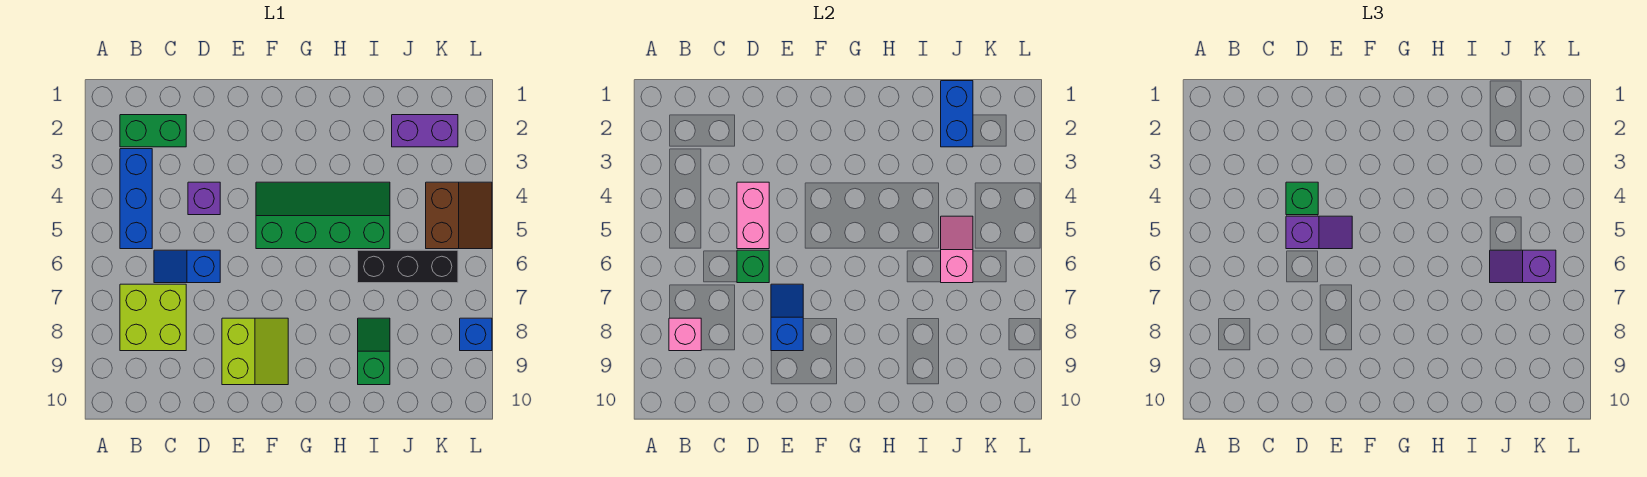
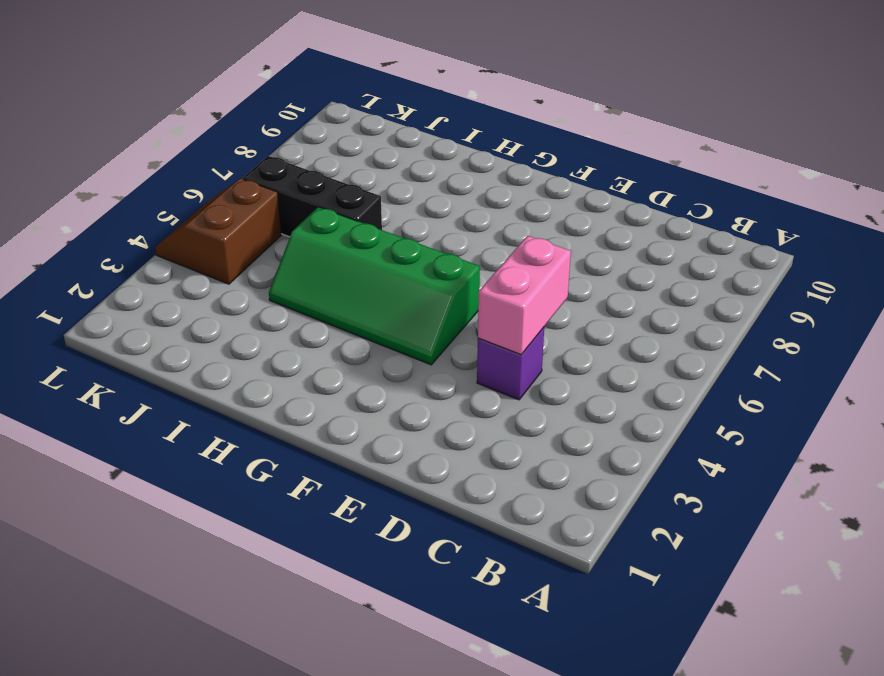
none -> green 1x2 brick [120,115,186,147]
none -> blue 1x3 brick [120,149,152,249]
none -> lime 2x2 brick [120,284,186,351]

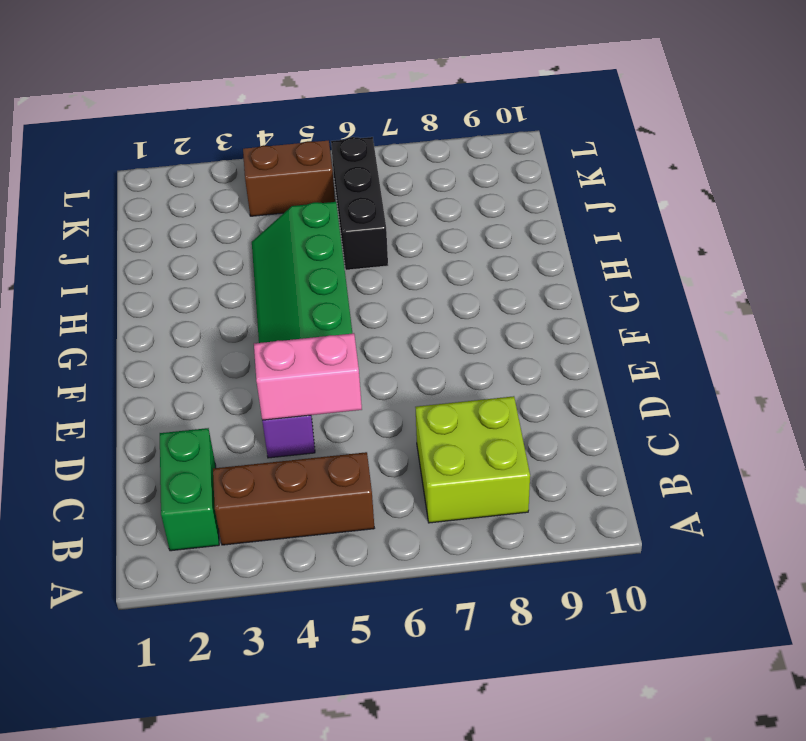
brown 1x3 brick [213,452,374,545] -> blue 1x3 brick [120,149,152,249]
none -> blue 1x2 slope [154,250,220,283]
none -> lime 2x2 slope [222,318,288,385]
none -> green 1x2 slope [358,318,390,385]

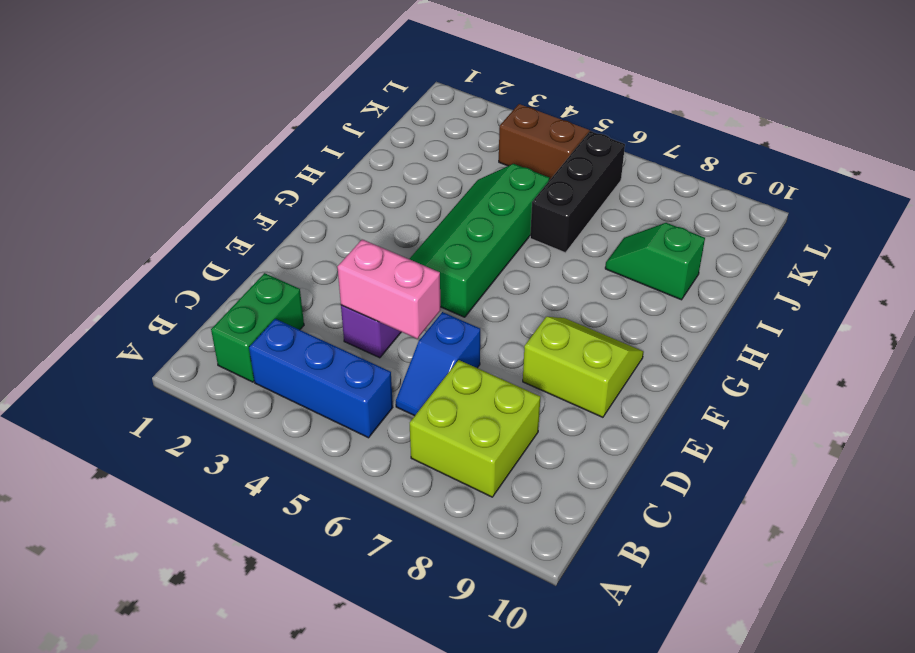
none -> purple 1x2 brick [392,115,458,147]
none -> blue 1x1 brick [460,318,492,351]
none -> pink 1x1 brick [669,318,701,351]

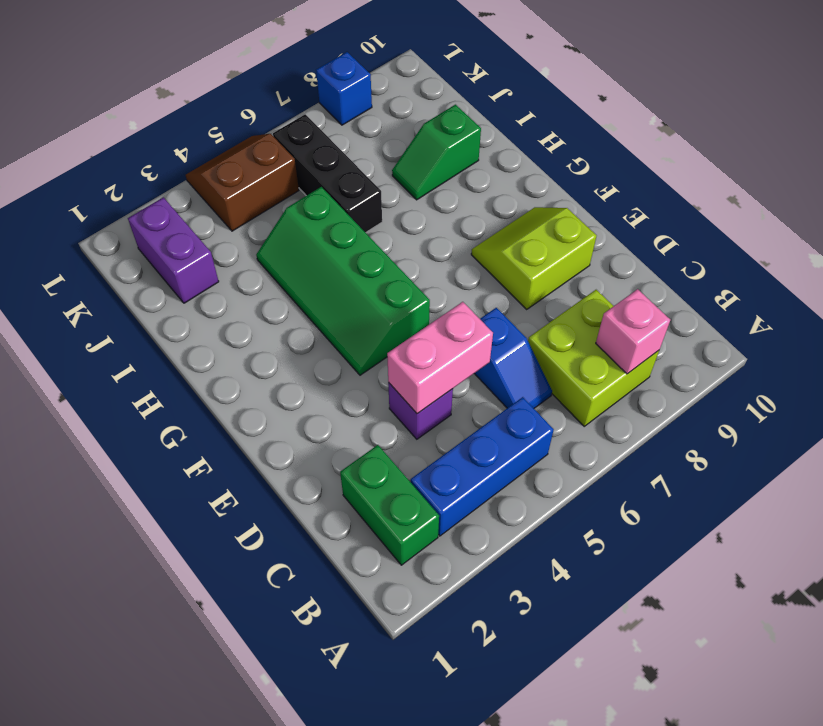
none -> green 1x1 brick [737,250,769,283]
none -> blue 1x2 slope [771,284,803,351]
none -> blue 1x2 brick [941,81,973,147]

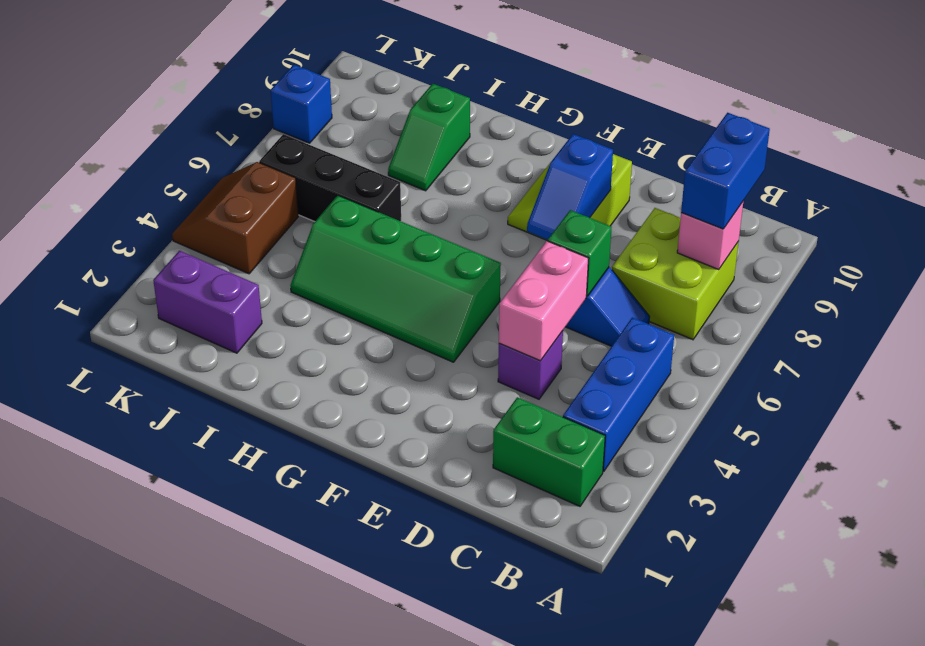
blue 1x2 brick [681,113,770,229] -> blue 1x2 brick moved to [941,81,973,147]
none -> pink 1x2 slope [941,216,973,283]
none -> green 1x1 brick [1286,182,1318,215]
none -> purple 1x2 slope [1286,216,1352,249]

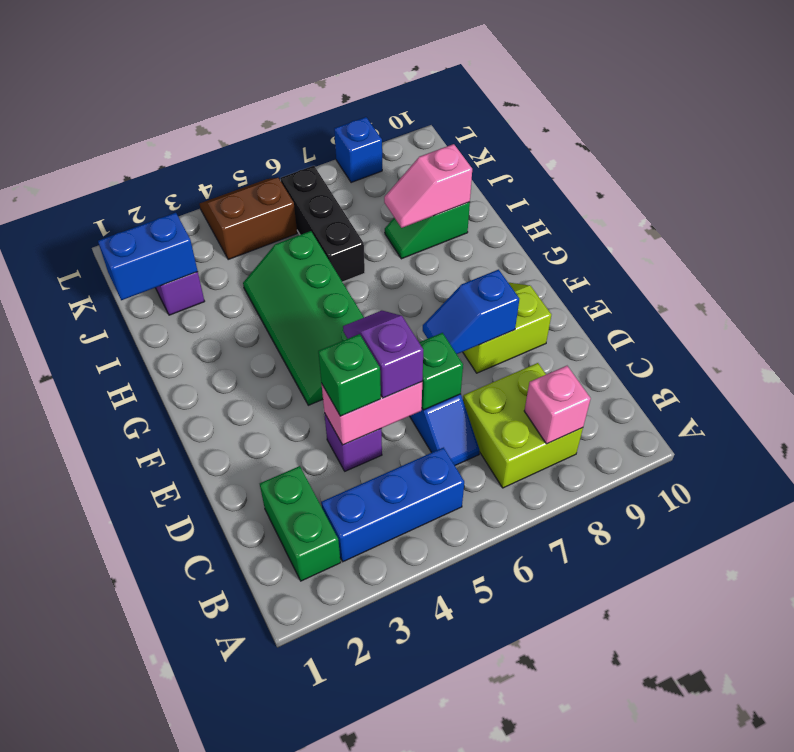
pink 1x2 slope [384,144,472,228] -> pink 1x2 slope moved to [941,216,973,283]
none -> purple 1x2 slope [1490,250,1556,283]

